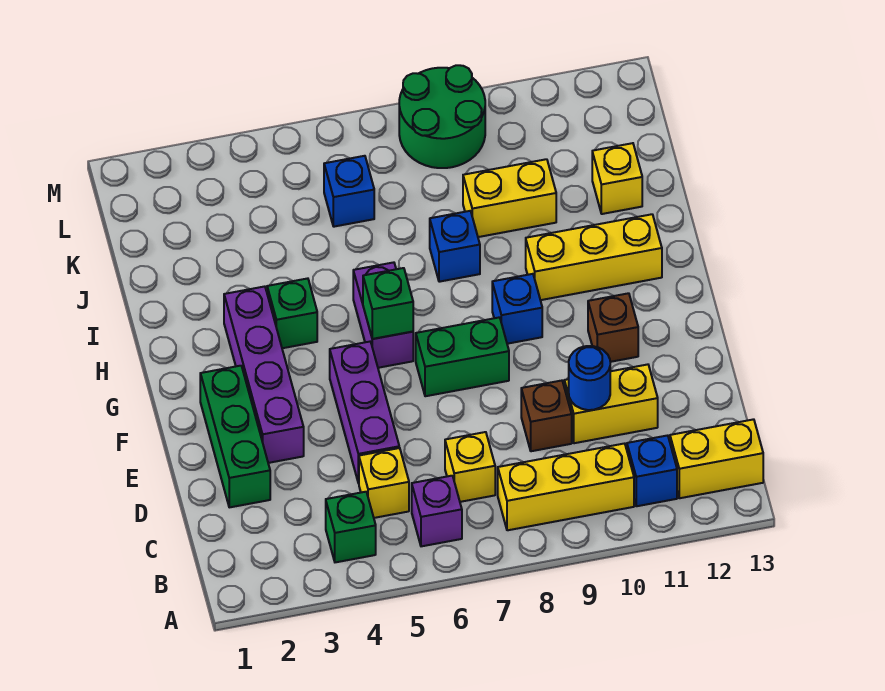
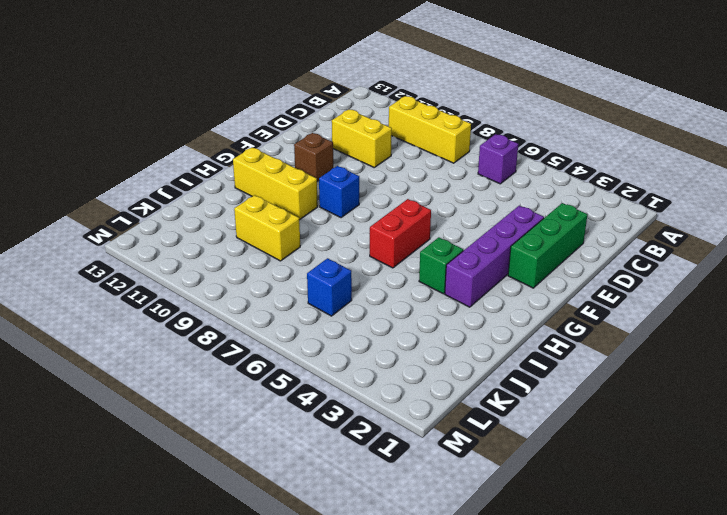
red 1x2 brick [370,199,431,268] -> purple 1x2 brick [353,262,413,368]
none -> green 1x1 brick [326,492,376,562]
none -> blue 1x1 brick [627,435,677,506]
none -> yellow 1x2 brick [670,419,763,498]

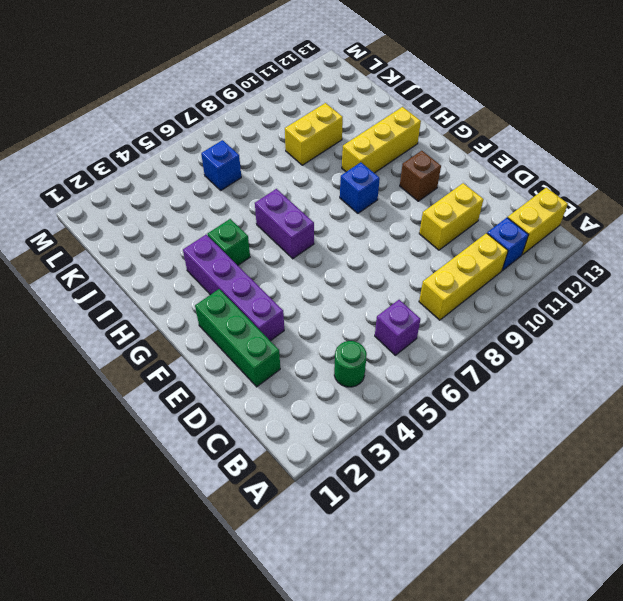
green 1x1 round brick [334,341,367,387] -> green 1x1 brick [326,492,376,562]
none -> yellow 1x1 brick [359,448,409,518]
none -> yellow 1x1 brick [445,432,495,502]
none -> purple 1x3 brick [330,342,399,483]

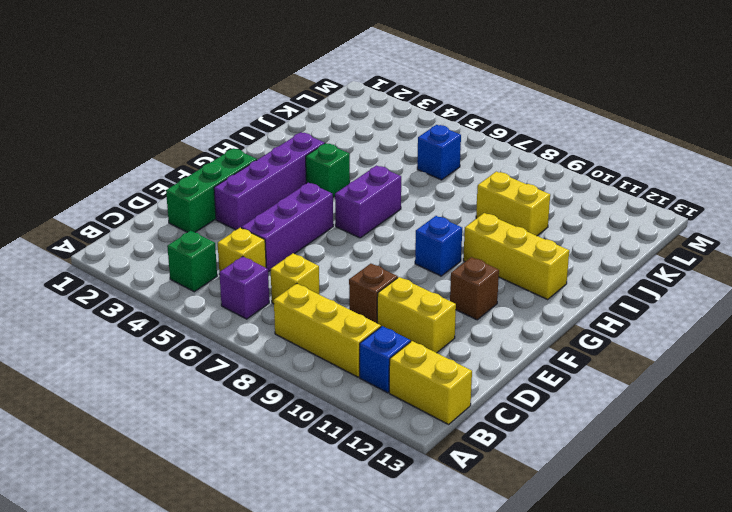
none -> green 1x2 brick [416,317,509,396]
none -> blue 1x1 brick [430,211,480,282]
none -> yellow 1x1 brick [592,143,642,214]

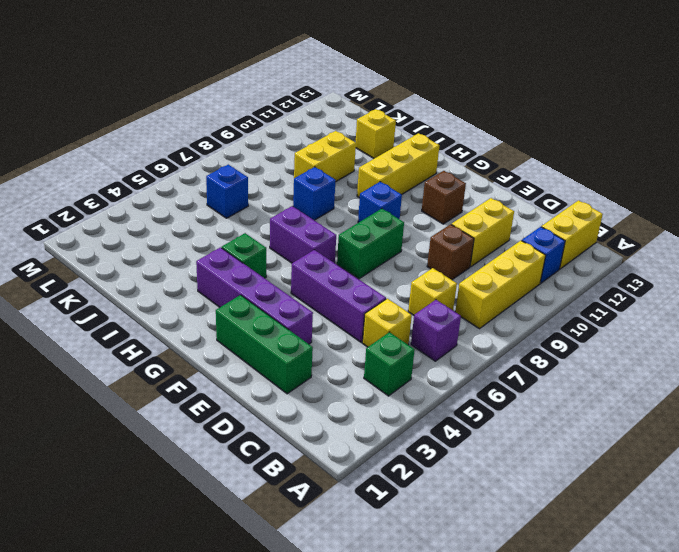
none -> green 2x2 round brick [399,65,485,168]
none -> blue 1x1 round brick [569,346,610,410]
none -> green 1x1 brick [363,268,413,339]

